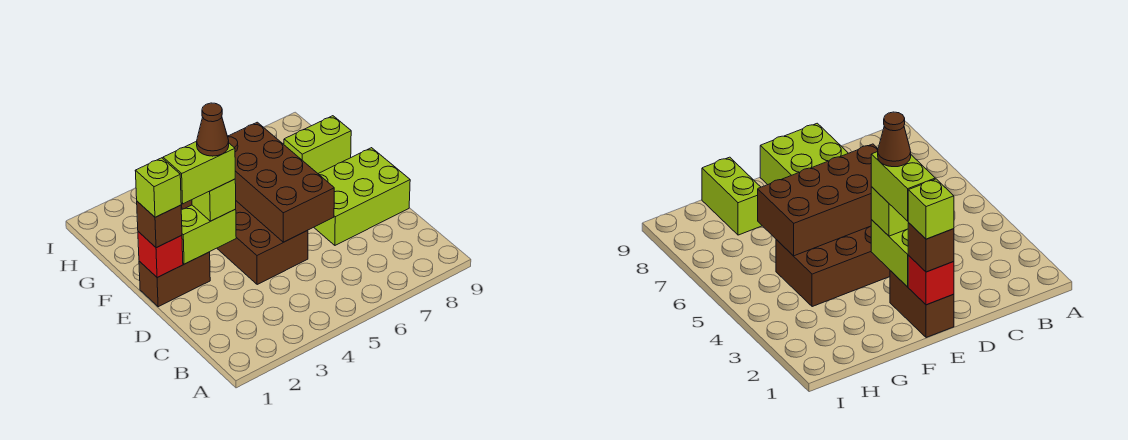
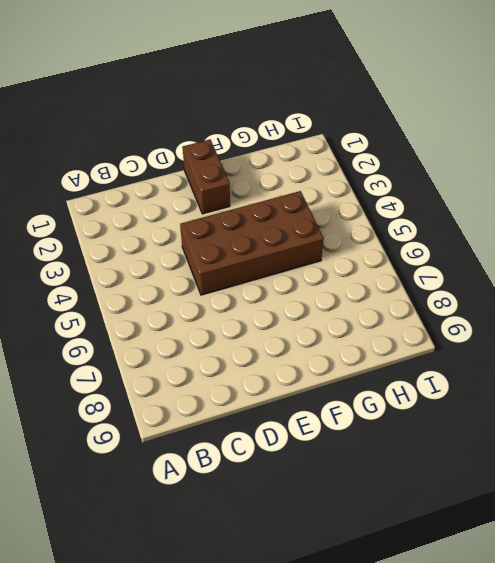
none -> lime 2x3 brick [314,148,410,245]
none -> lime 1x2 brick [284,116,351,173]
none -> brown 2x4 brick [228,122,334,242]

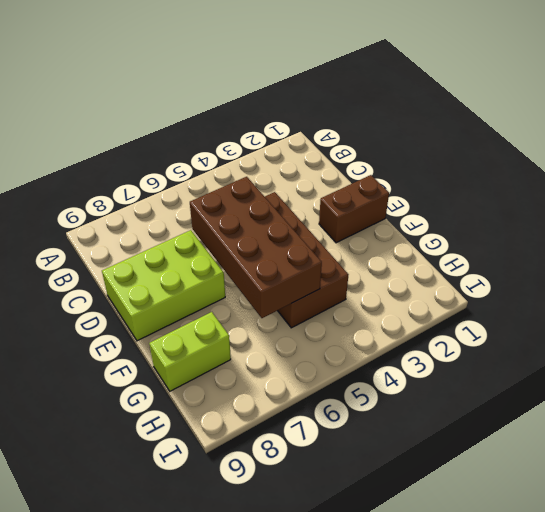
none -> red 1x1 brick [138,232,183,278]
none -> lime 1x2 brick [181,205,236,264]
none -> brown 1x1 brick [137,201,182,248]

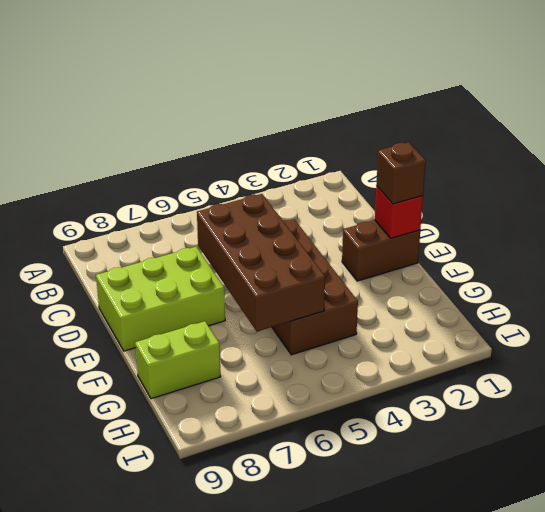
none -> lime 1x2 brick [181,205,236,264]
none -> lime 1x1 brick [192,179,236,221]
none -> lime 1x1 brick [135,158,181,217]

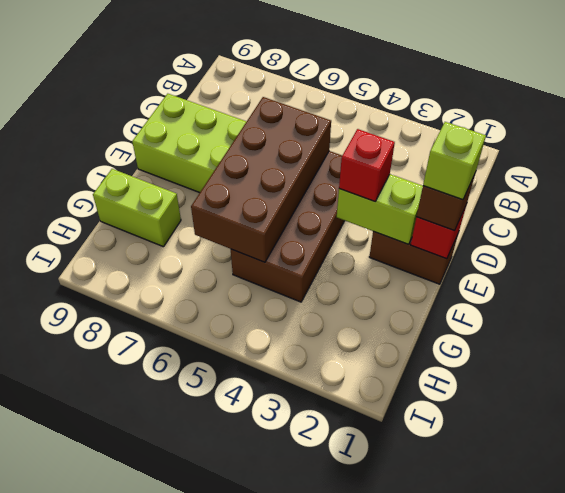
red 1x1 brick [339,129,395,201] -> lime 1x1 brick [192,179,236,221]
none -> lime 1x2 brick [163,141,235,204]
none -> brown 1x1 cone [197,103,229,156]

